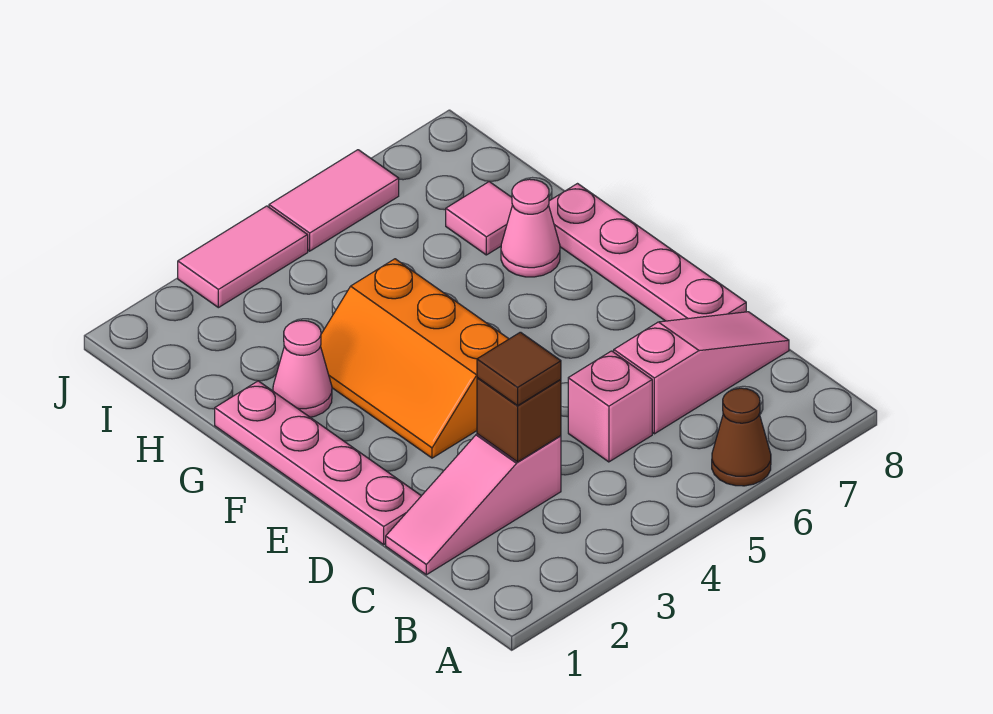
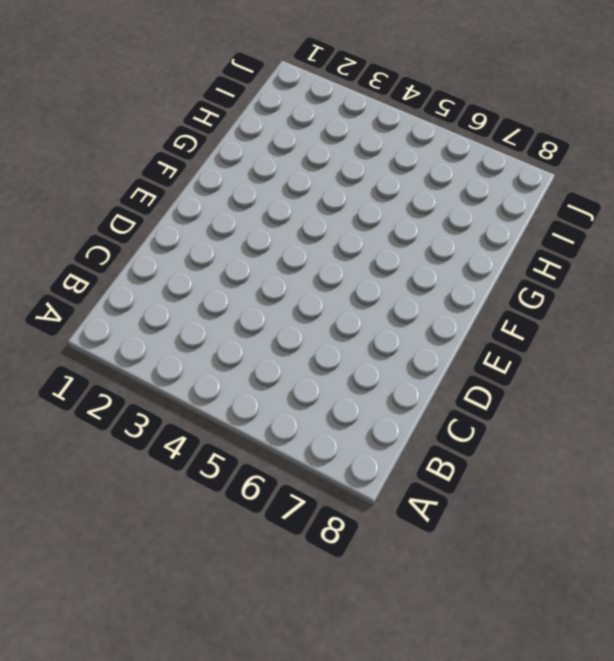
none -> brown 1x1 cone [712,388,771,486]
none -> pink 1x3 slope [386,434,561,575]
none -> pink 1x1 brick [568,351,652,462]

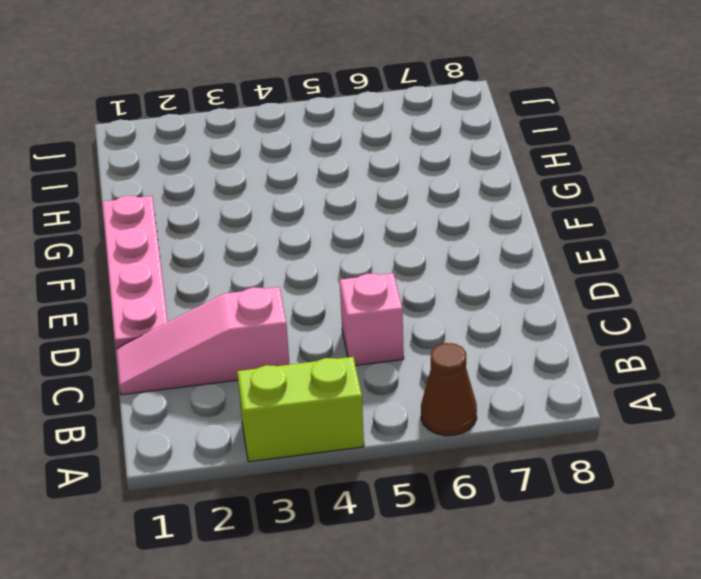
lime 1x2 brick [237,357,364,462] -> none
none -> pink 1x3 slope [614,312,789,434]
none -> pink 1x4 plate [549,184,746,321]
none -> orange 2x3 slope [321,259,508,458]

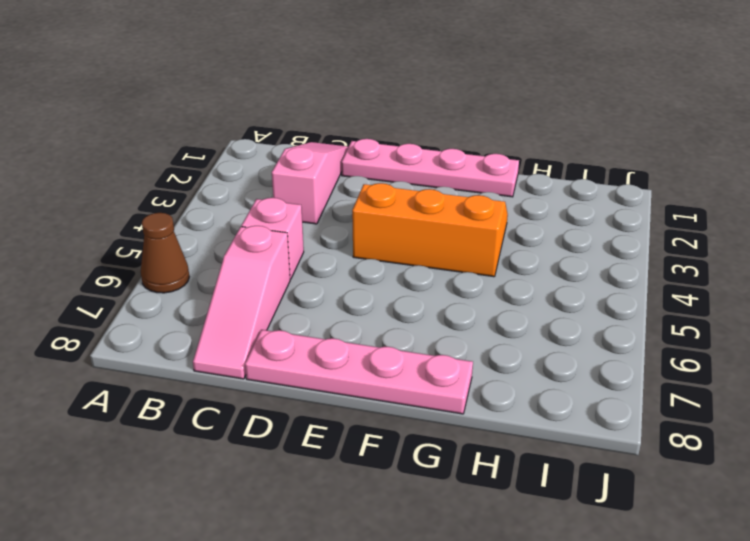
none -> pink 1x1 cone [273,321,332,417]
none -> pink 1x1 cone [501,179,560,277]
none -> pink 1x1 tile [446,182,512,255]

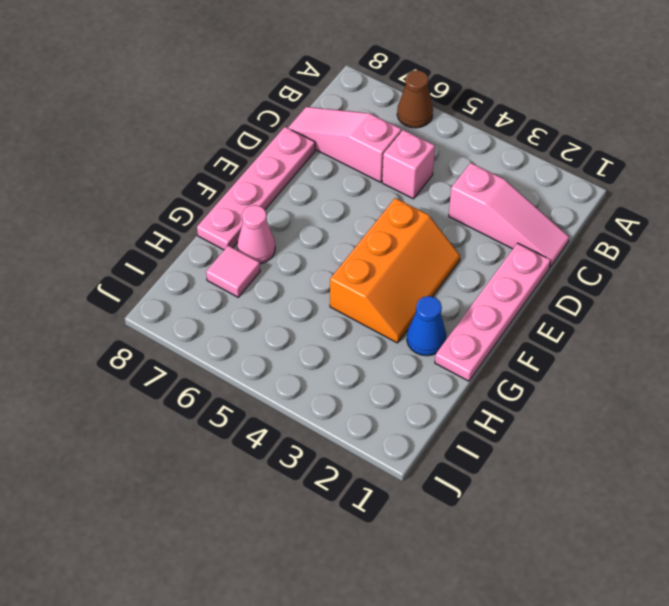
blue 1x1 cone [407,296,446,356] -> pink 1x1 cone [273,321,332,417]
none -> pink 1x2 tile [178,206,308,308]
none -> pink 1x2 tile [269,150,399,251]
none -> brown 1x1 brick [477,378,561,462]

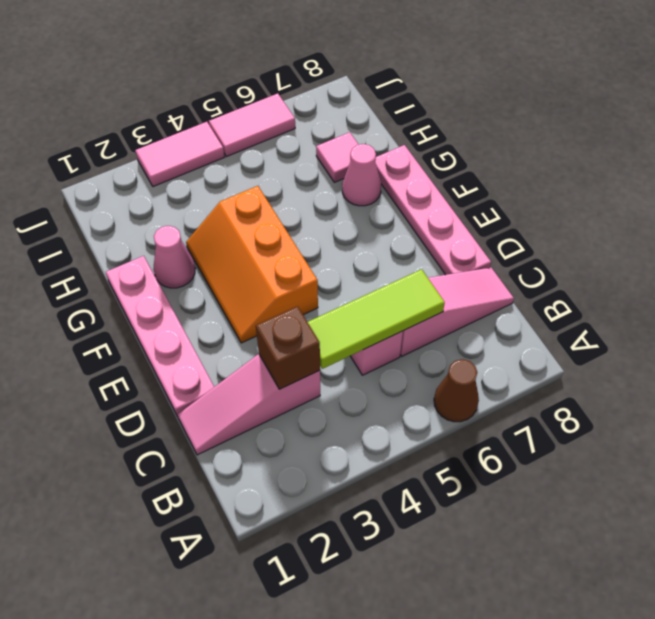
lime 1x3 tile [308,269,445,369] -> none
none -> brown 1x1 tile [477,332,561,406]

